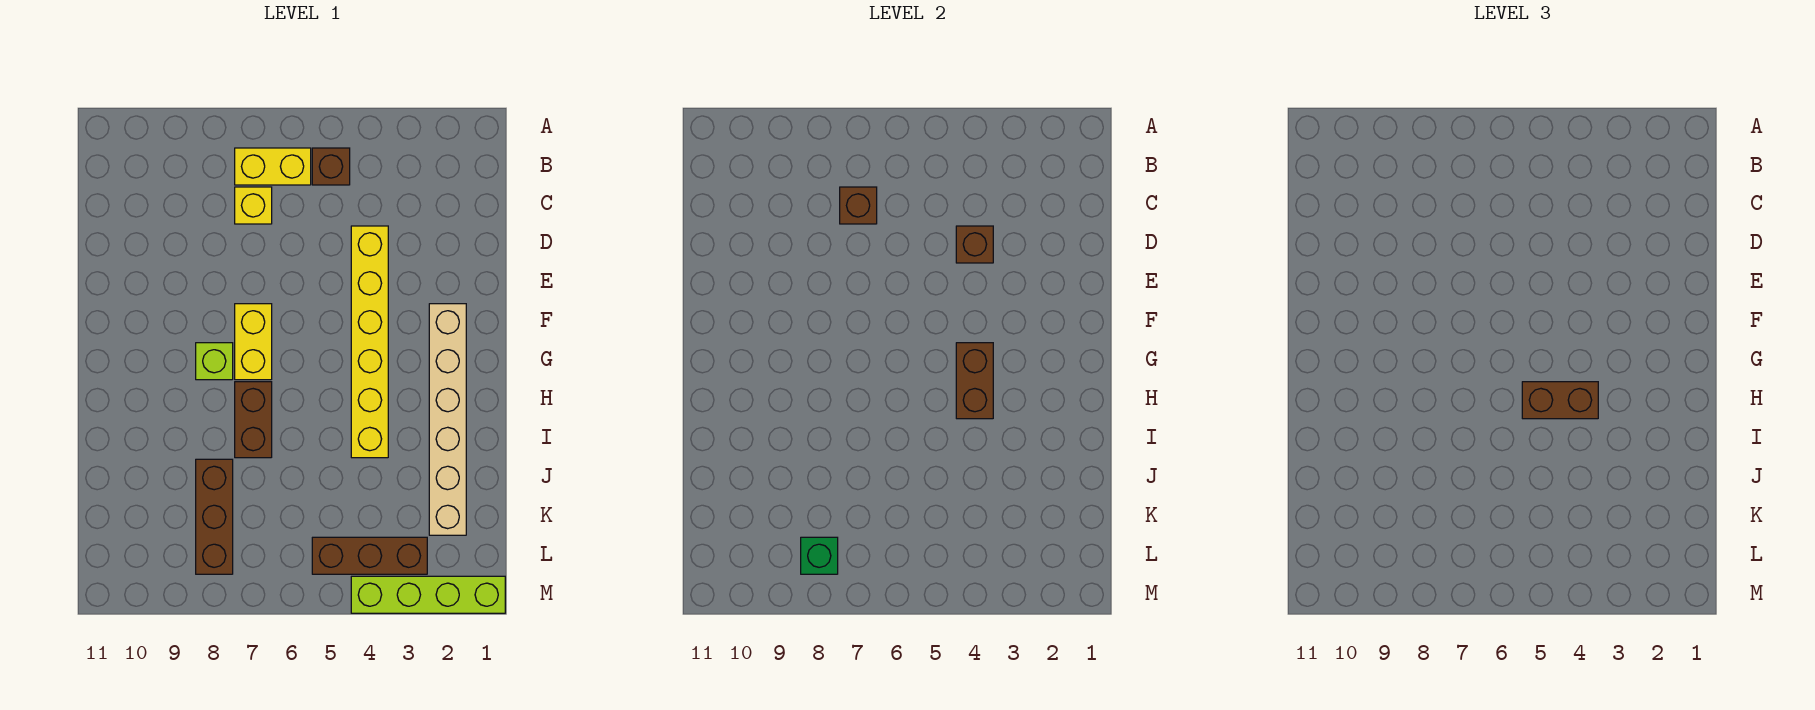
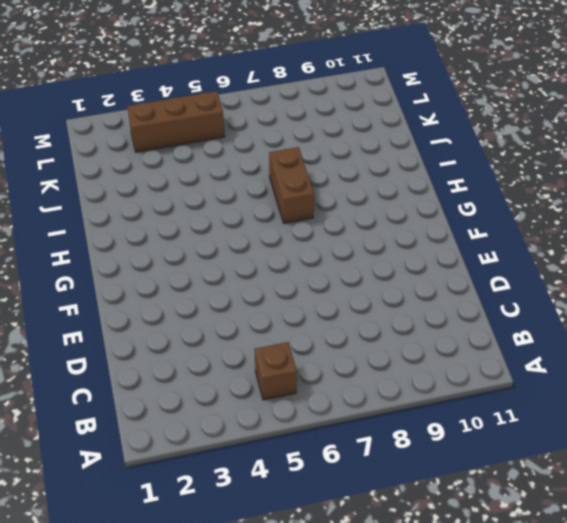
none -> yellow 1x2 brick [235,148,311,185]
none -> yellow 1x1 brick [235,187,272,224]
none -> yellow 1x6 brick [351,226,388,458]

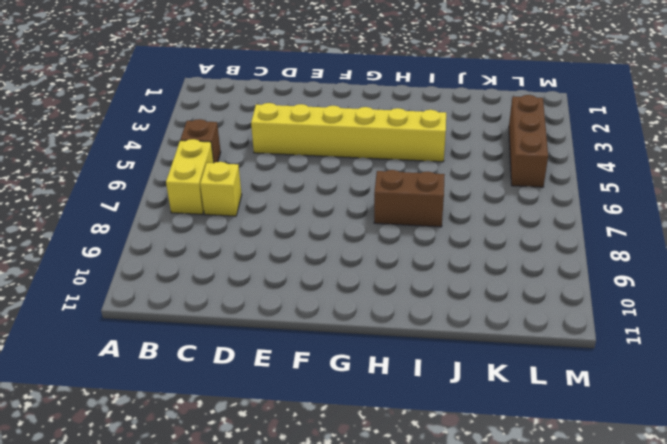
none -> tan 1x6 brick [429,304,466,535]
none -> yellow 1x2 brick [235,304,272,380]
none -> lime 1x1 brick [196,343,233,380]

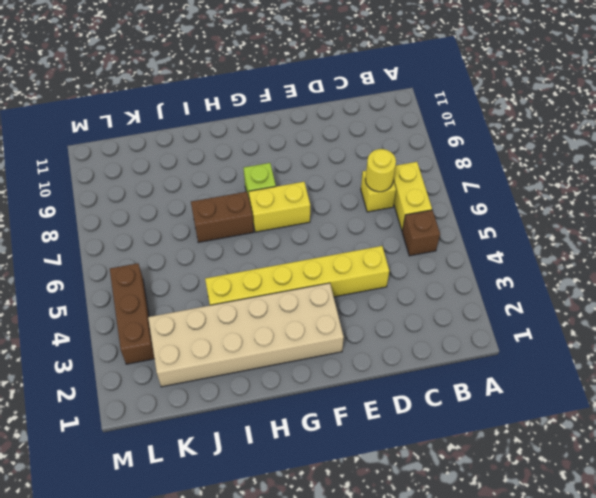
yellow 1x1 round brick [365,149,396,192] -> brown 1x1 brick [840,187,877,224]
tan 2x6 brick [148,283,344,387] -> tan 1x6 brick [429,304,466,535]
none -> brown 1x3 brick [196,459,233,574]
none -> lime 1x4 brick [351,576,505,613]
none -> brown 1x1 brick [956,226,993,263]

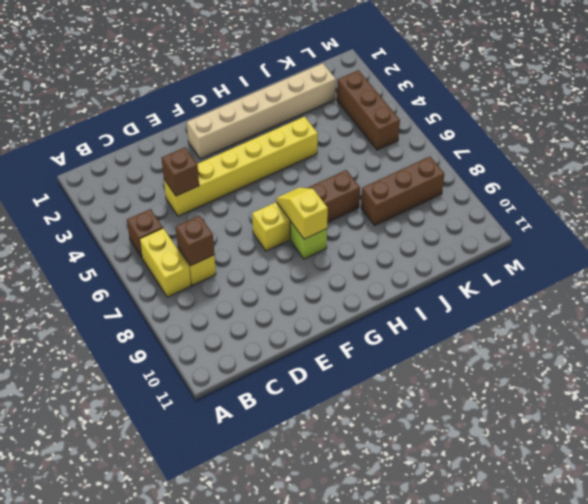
yellow 1x2 slope [276,187,328,239] -> none
none -> lime 1x4 brick [351,576,505,613]
none -> brown 1x2 brick [956,343,993,419]
none -> green 1x1 brick [801,537,838,574]

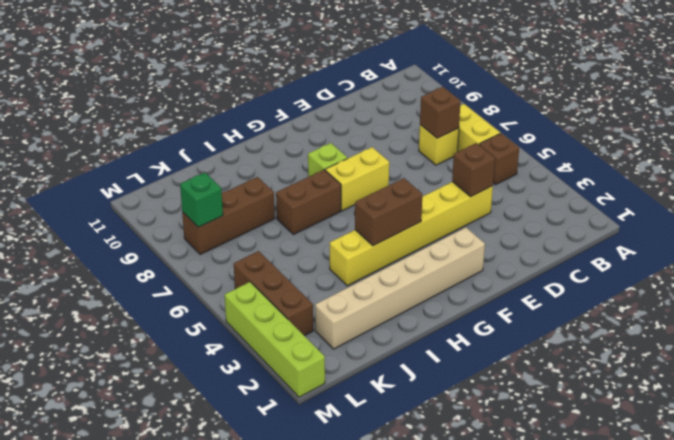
none -> brown 1x2 brick [1522,382,1598,419]

